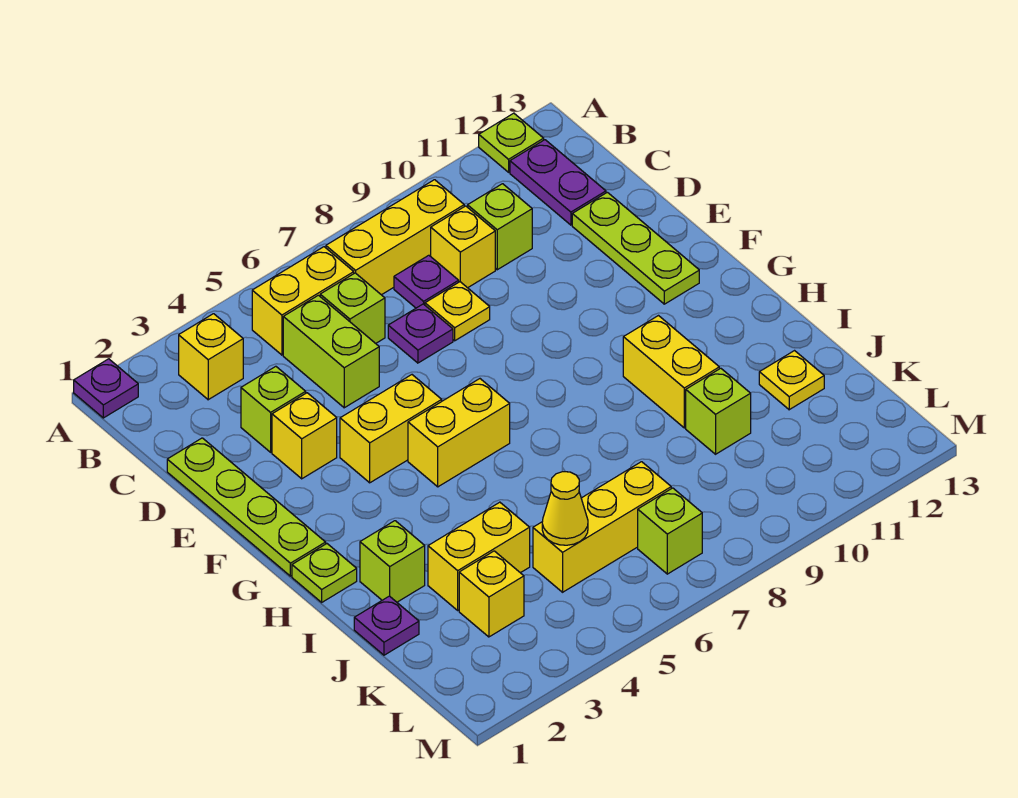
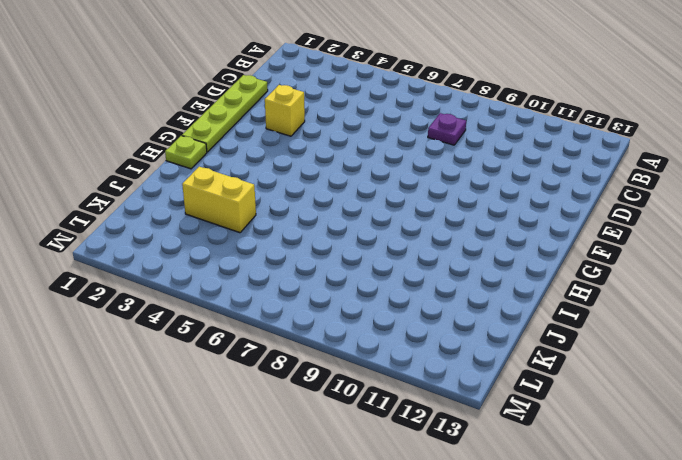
none -> purple 1x1 plate [74,359,138,418]
none -> lime 1x1 plate [479,113,544,172]
none -> yellow 1x1 brick [179,314,243,400]
none -> yellow 1x2 brick [252,247,354,355]

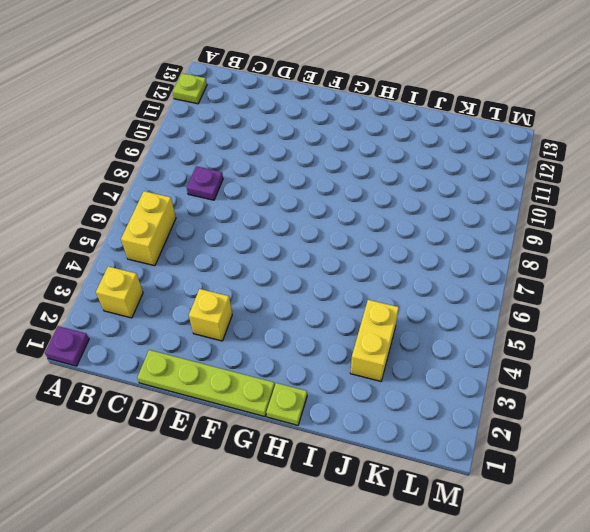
none -> yellow 1x3 brick [326,180,464,295]
none -> purple 1x2 plate [510,140,606,225]
none -> lime 1x2 brick [283,295,379,408]
none -> lime 1x1 brick [320,273,385,343]

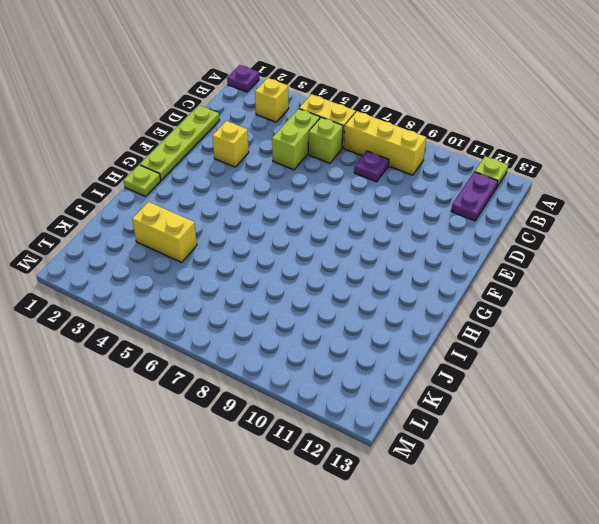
none -> yellow 1x1 brick [431,206,495,288]
none -> lime 1x1 brick [468,184,532,270]
none -> lime 1x1 brick [241,366,306,452]
none -> purple 1x1 plate [388,304,453,363]

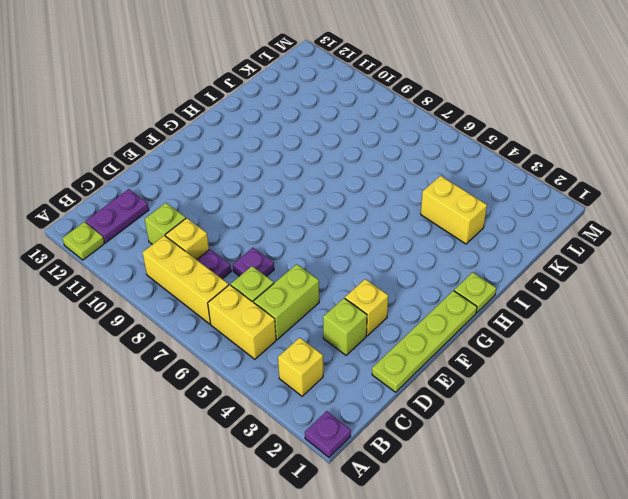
none -> yellow 1x1 plate [425,282,490,341]
none -> lime 1x3 plate [572,192,699,304]
none -> yellow 1x2 brick [340,375,442,483]
none -> yellow 1x2 brick [408,379,510,487]

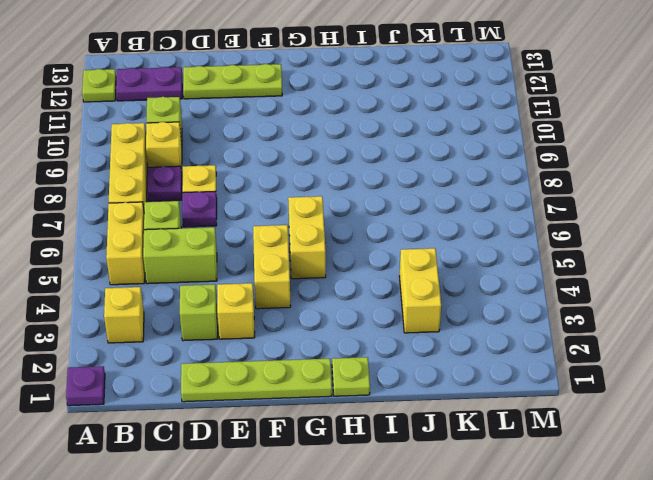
none -> yellow 1x2 brick [623,316,719,428]
none -> lime 1x1 brick [360,521,425,602]
none -> purple 1x1 plate [354,596,419,655]
none -> lime 1x1 brick [686,368,751,454]

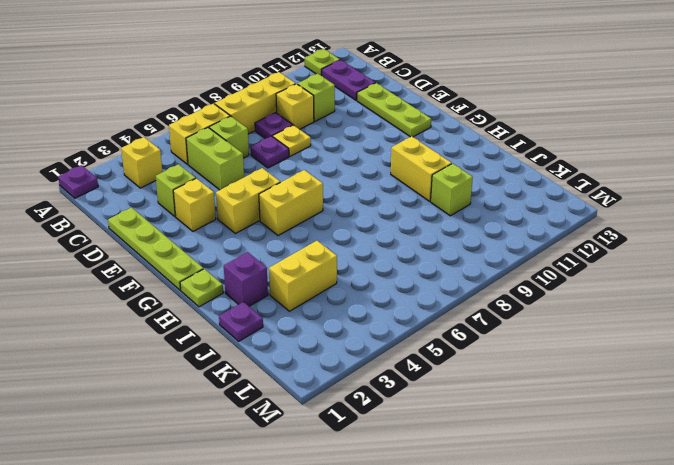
purple 1x1 brick [224,252,268,306] -> lime 1x1 brick [360,521,425,602]
none -> yellow 1x1 plate [759,351,824,410]
none -> yellow 1x1 brick [459,551,524,637]
none -> yellow 1x3 brick [533,462,671,592]
none -> lime 1x1 brick [638,488,702,574]

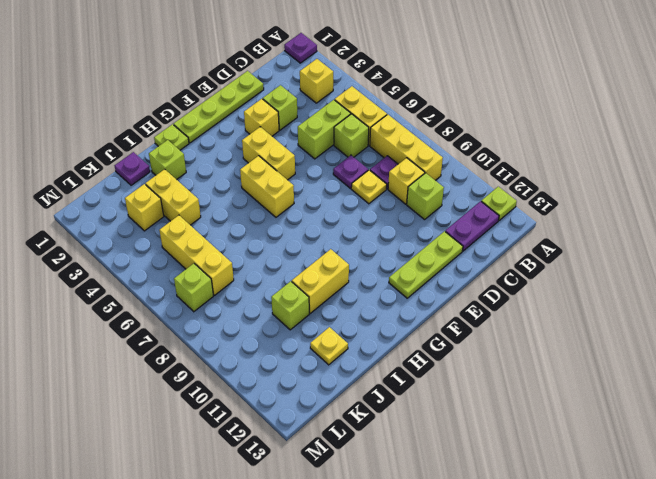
none -> yellow 1x1 cone [542,472,588,545]

